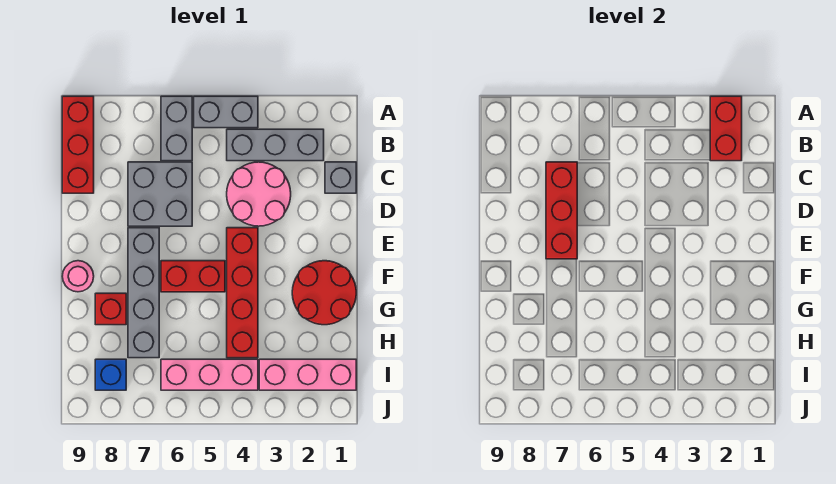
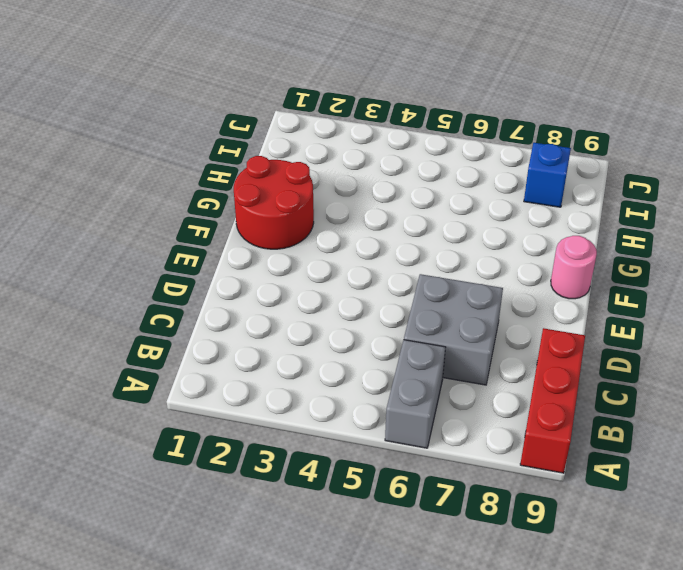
none -> grey 1x2 brick [194,96,258,128]
none -> grey 1x3 brick [227,129,324,161]
none -> grey 1x1 brick [325,162,356,193]

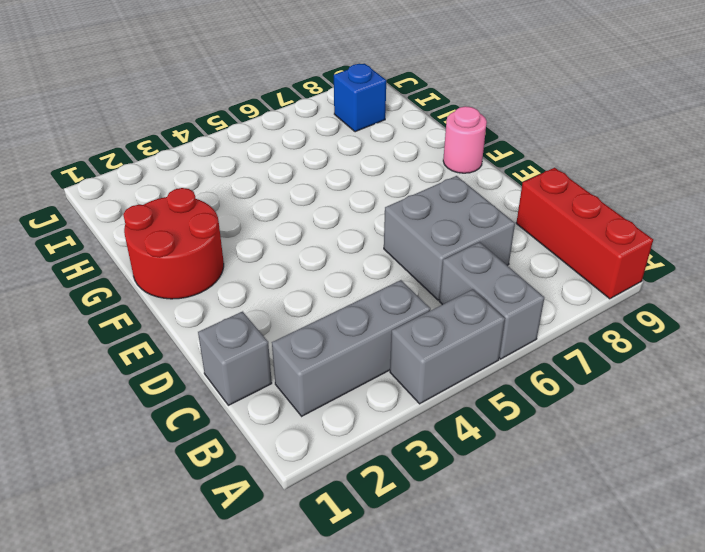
none -> pink 2x2 round brick [227,162,291,226]
none -> red 1x4 brick [227,228,258,358]
none -> grey 1x4 brick [128,228,159,358]

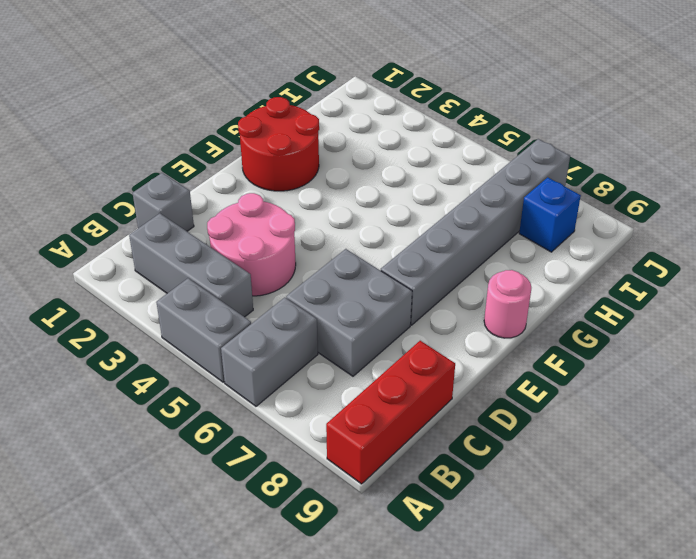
grey 1x6 brick [381,139,570,325] -> grey 1x4 brick [128,228,159,358]
none -> red 1x4 brick [227,228,258,358]
none -> red 1x2 brick [161,261,225,292]
none -> red 1x1 brick [95,293,126,325]

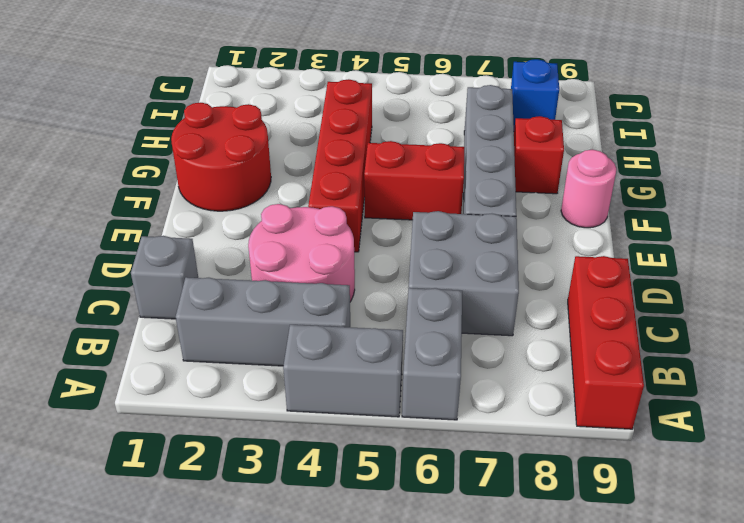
none -> pink 1x3 brick [259,359,356,390]
none -> pink 1x3 brick [161,359,258,390]
none -> red 1x2 brick [710,96,742,161]

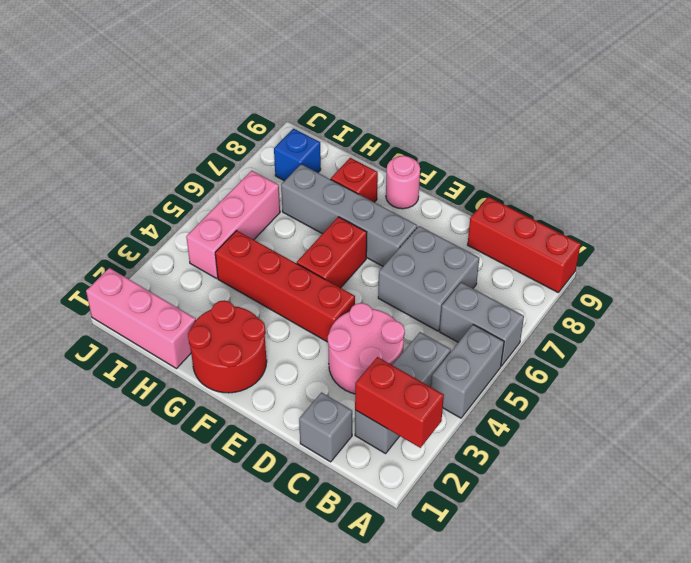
pink 1x3 brick [86,268,196,369] -> pink 1x3 brick turned to [259,359,356,390]
none -> red 1x3 brick [546,162,577,259]

